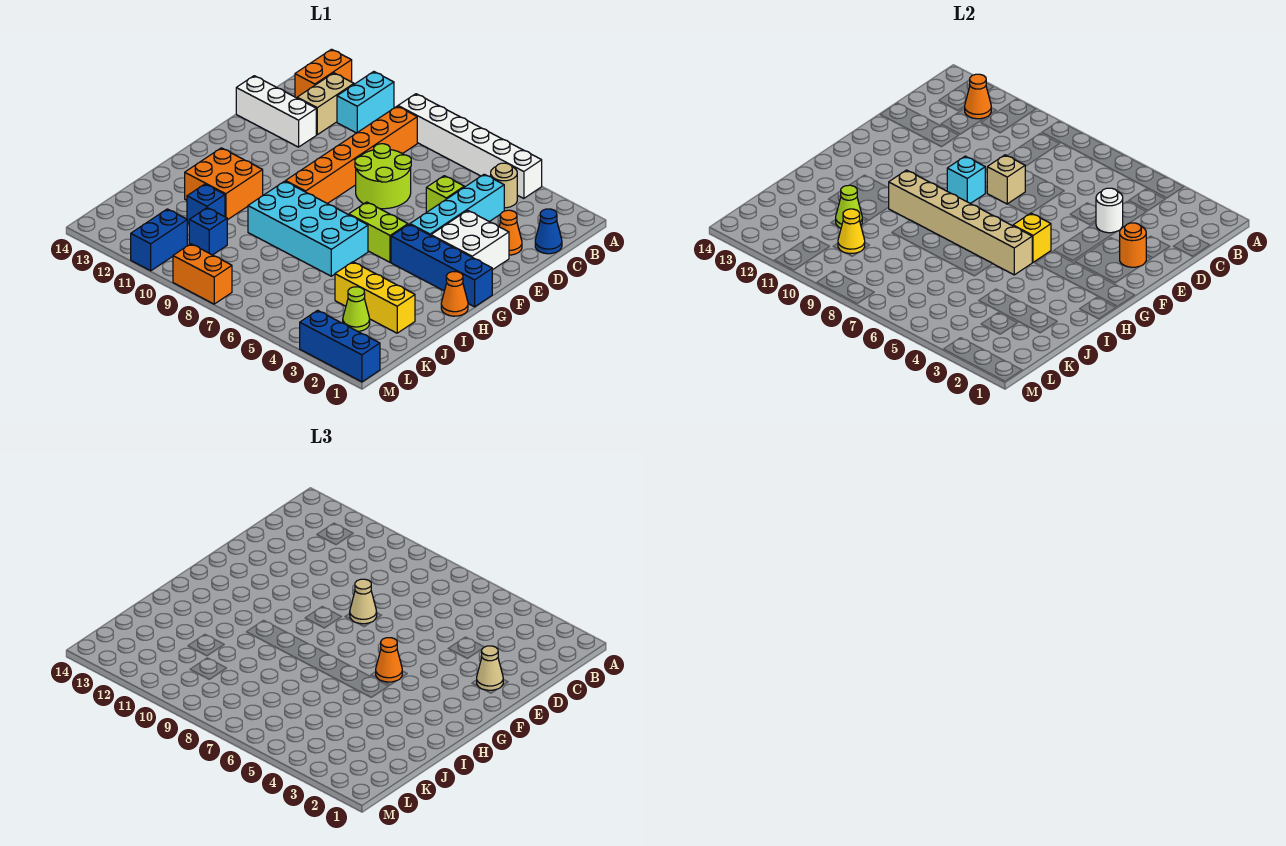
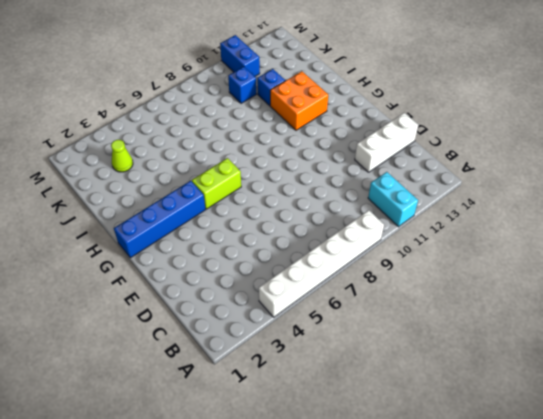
none -> orange 1x2 brick [295,49,352,98]
none -> tan 1x1 round brick [491,163,517,208]
none -> orange 1x6 brick [286,106,417,204]
none -> tan 1x2 brick [297,73,354,135]

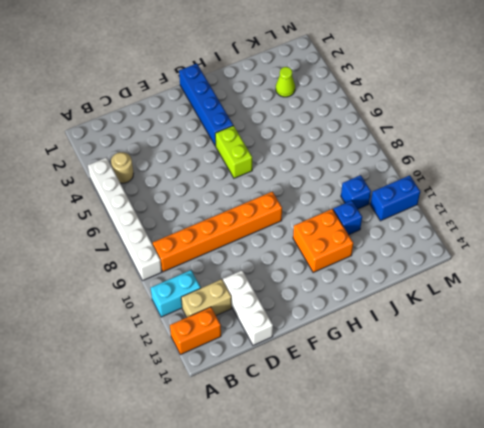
none -> blue 1x1 cone [535,209,562,254]
none -> cyan 1x4 brick [410,174,504,235]
none -> orange 1x1 cone [499,210,522,255]
none -> lime 1x1 brick [426,176,464,212]

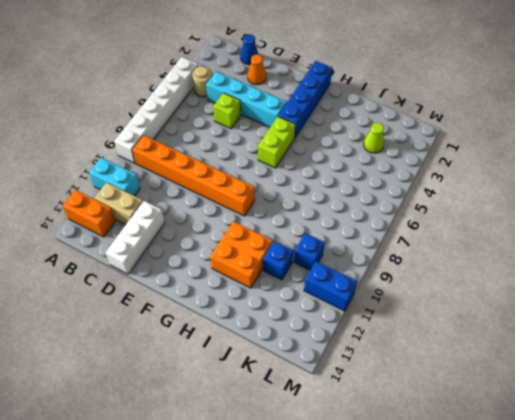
none -> lime 2x2 round brick [355,144,411,209]
none -> white 2x2 brick [431,210,509,270]
none -> orange 1x1 cone [441,272,468,316]
none -> cyan 2x4 brick [248,181,368,276]

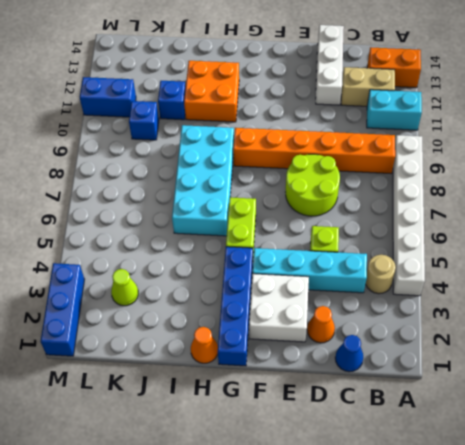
none -> yellow 1x3 brick [335,262,415,333]
none -> orange 1x2 brick [173,244,232,304]
none -> orange 1x1 cone [965,74,991,119]
none -> white 1x1 round brick [1096,188,1123,233]

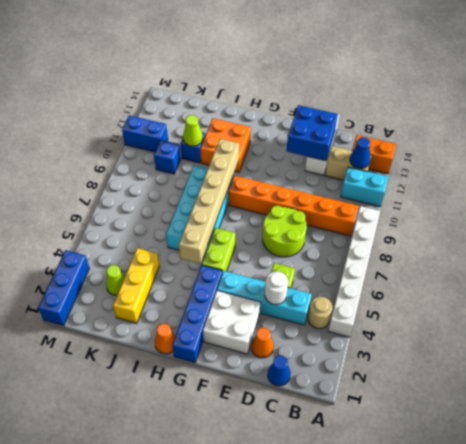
blue 1x1 cone [350,137,371,169] -> orange 1x1 cone [965,74,991,119]
blue 2x2 brick [287,105,338,161] -> none
none -> orange 1x2 brick [173,244,232,304]
none -> orange 1x1 round brick [1120,223,1146,267]
none -> tan 1x1 brick [987,155,1025,204]
none -> cyan 1x1 brick [947,156,985,204]

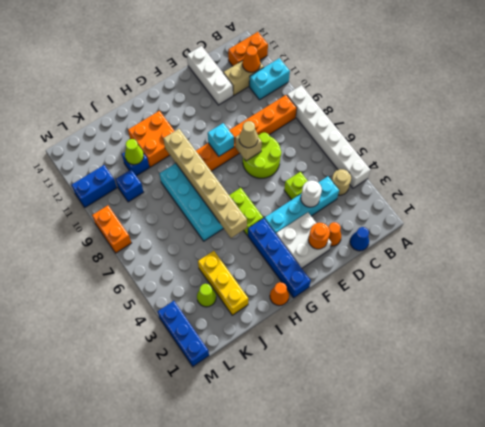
none -> yellow 1x1 brick [1013,213,1051,262]
none -> yellow 1x1 cone [838,209,865,254]
none -> tan 1x1 cone [477,646,503,690]
none -> orange 1x1 cone [376,638,402,682]

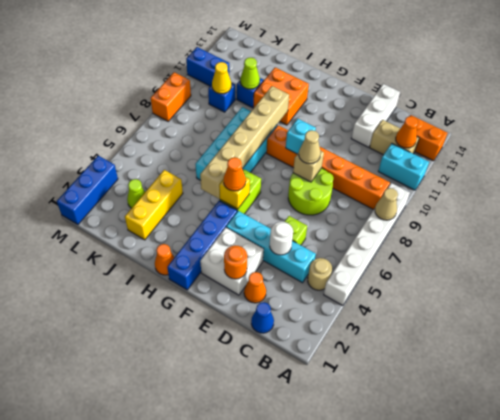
tan 1x1 cone [375,188,398,220] -> tan 1x1 cone moved to [477,646,503,690]

